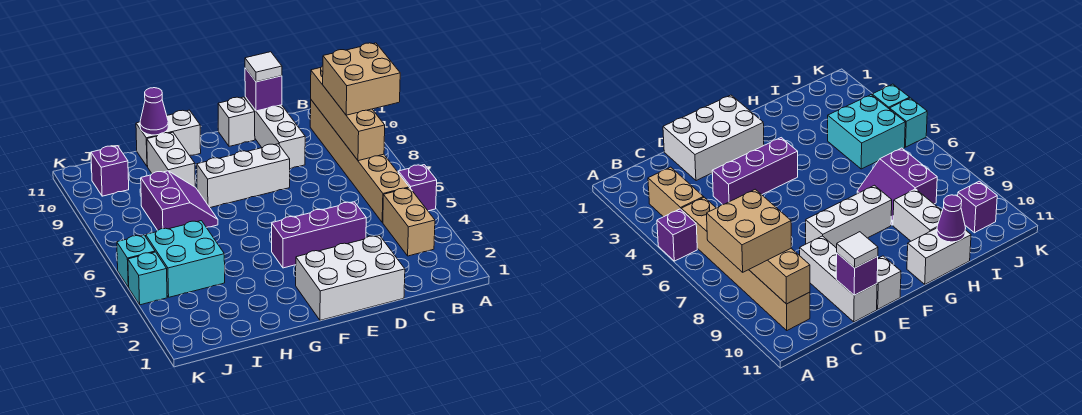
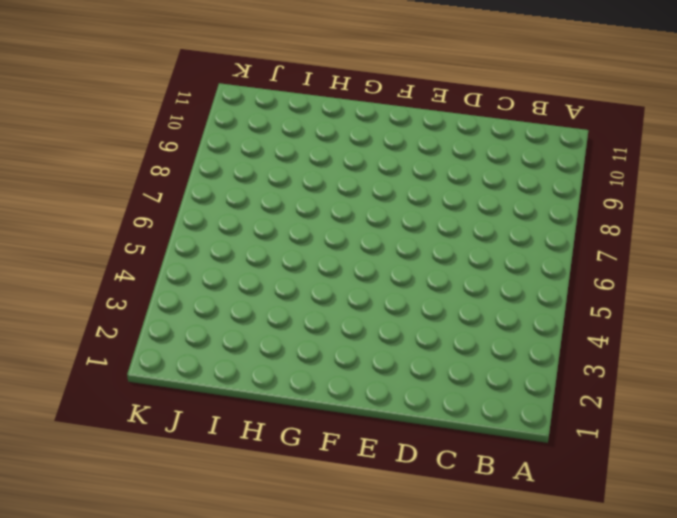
none -> purple 1x1 brick [398,165,437,211]
none -> tan 1x2 brick [383,188,435,256]
none -> tan 1x6 brick [310,100,409,222]

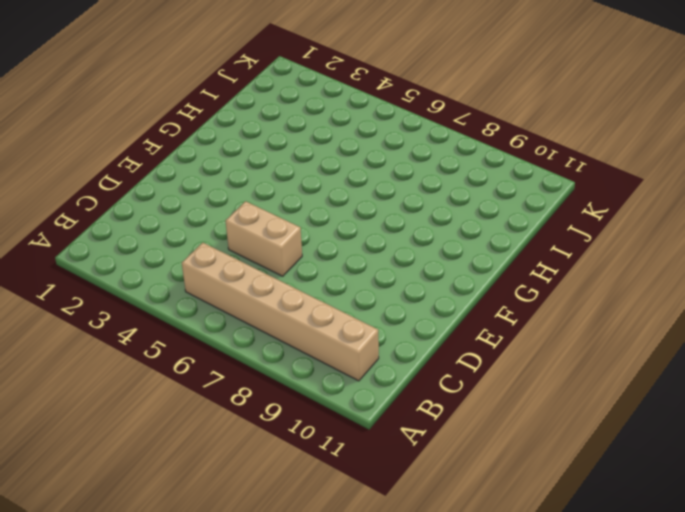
tan 1x2 brick [226,201,302,276] -> tan 1x2 brick moved to [383,188,435,256]
none -> purple 1x1 brick [398,165,437,211]
none -> white 2x3 brick [296,235,405,320]
none -> purple 1x3 brick [272,202,366,268]

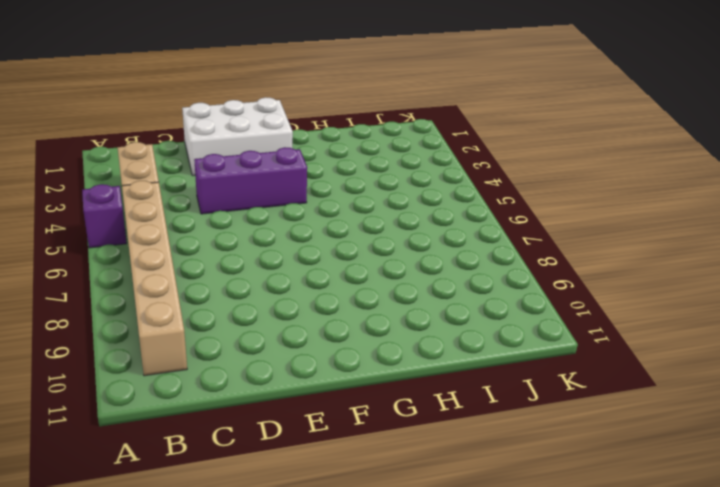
none -> white 1x3 brick [245,97,305,169]
none -> white 1x3 brick [197,144,290,208]
none -> white 1x1 brick [218,97,255,146]

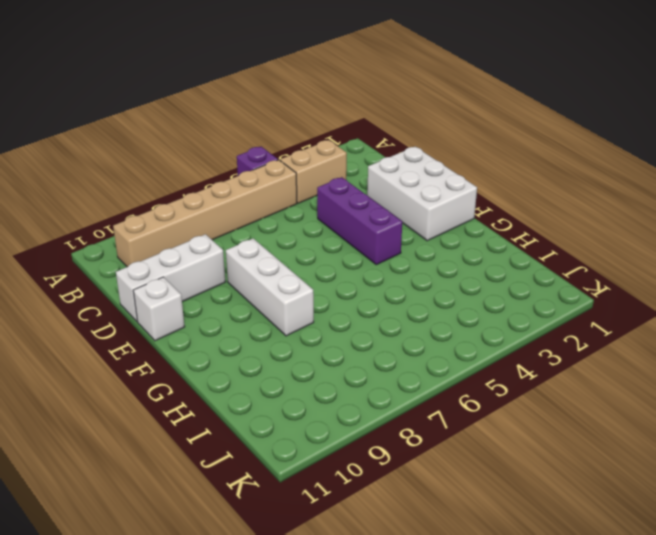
none -> white 1x2 brick [136,110,201,167]
none -> purple 2x2 slope [141,171,218,230]
none -> white 1x2 brick [147,132,195,187]

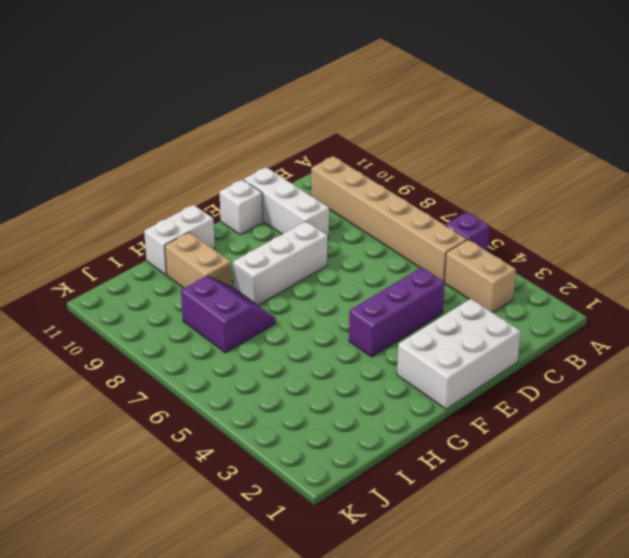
tan 1x2 brick [165,232,232,288] -> white 1x2 brick [147,132,195,187]
none -> cyan 2x2 brick [146,221,225,297]
none -> purple 1x1 brick [91,146,129,196]
none -> cyan 1x1 brick [128,252,167,305]

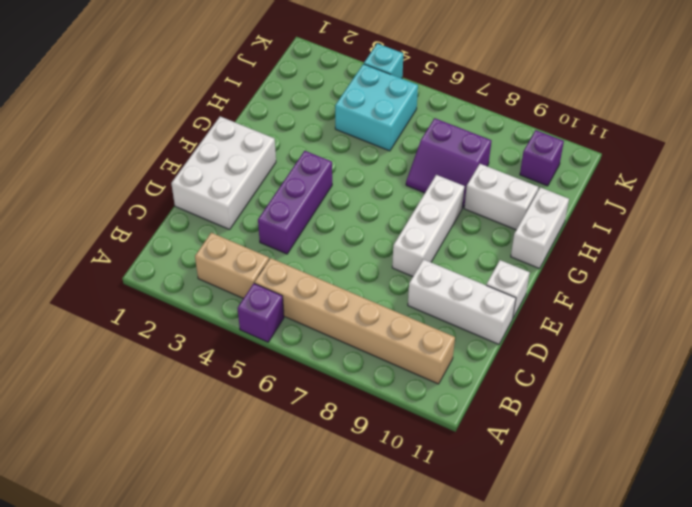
none -> cyan 1x1 brick [117,235,155,287]
none -> tan 1x4 brick [311,66,385,161]
none -> purple 1x1 brick [245,68,282,111]

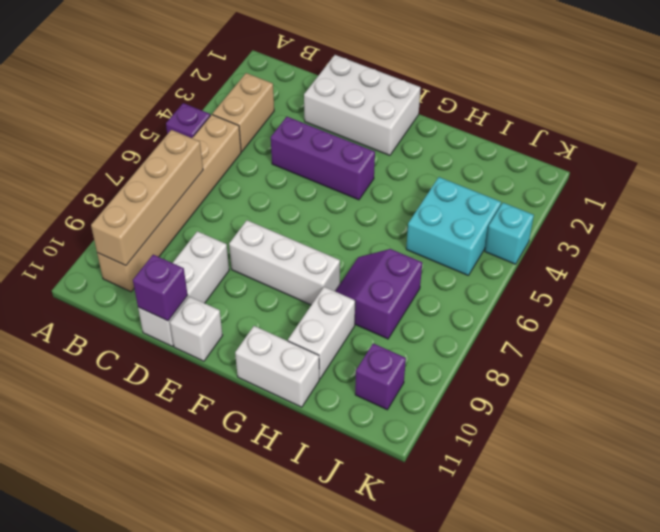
none -> cyan 1x1 brick [117,235,155,287]
none -> purple 1x1 cone [140,88,168,135]
none -> tan 2x2 brick [323,43,400,115]

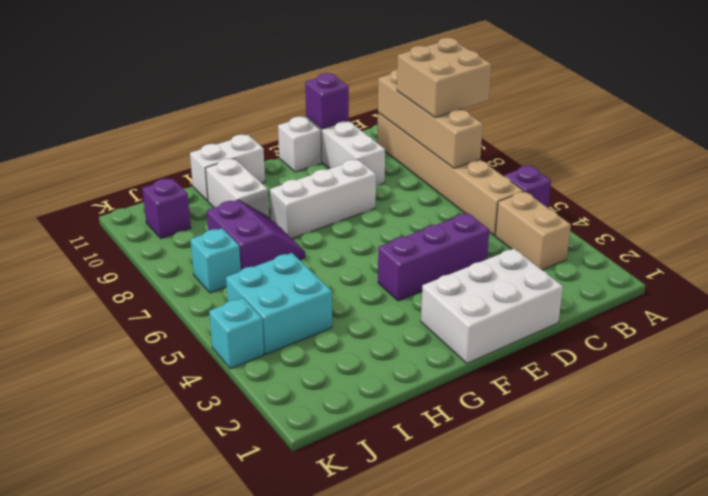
cyan 1x1 brick [190,228,241,293] -> cyan 1x1 brick moved to [117,235,155,287]
none -> purple 1x1 cone [140,88,168,135]
none -> white 1x1 tile [245,52,282,82]

